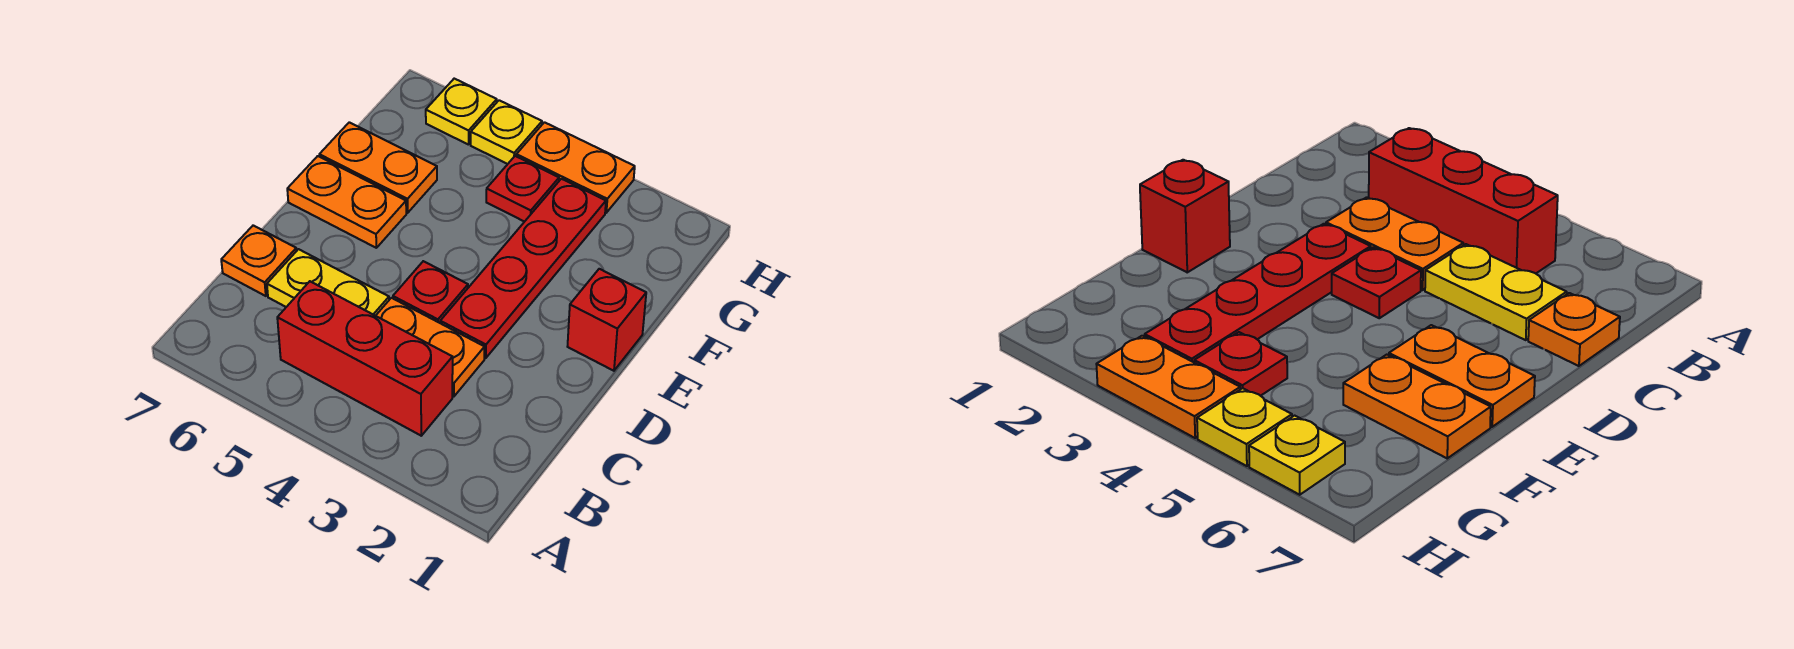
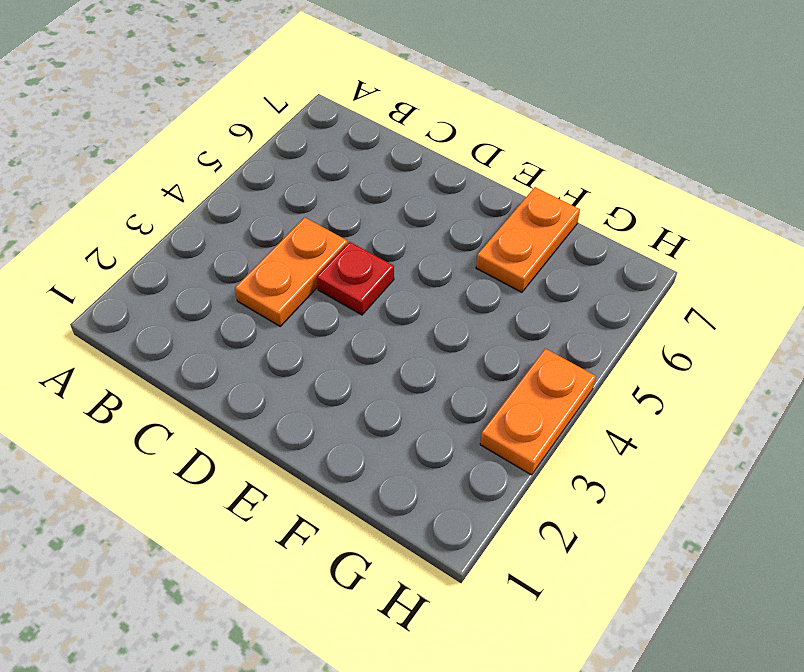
none -> red 1x3 brick [277,281,453,436]
none -> yellow 1x2 plate [267,249,389,316]
none -> orange 1x1 plate [221,225,296,296]

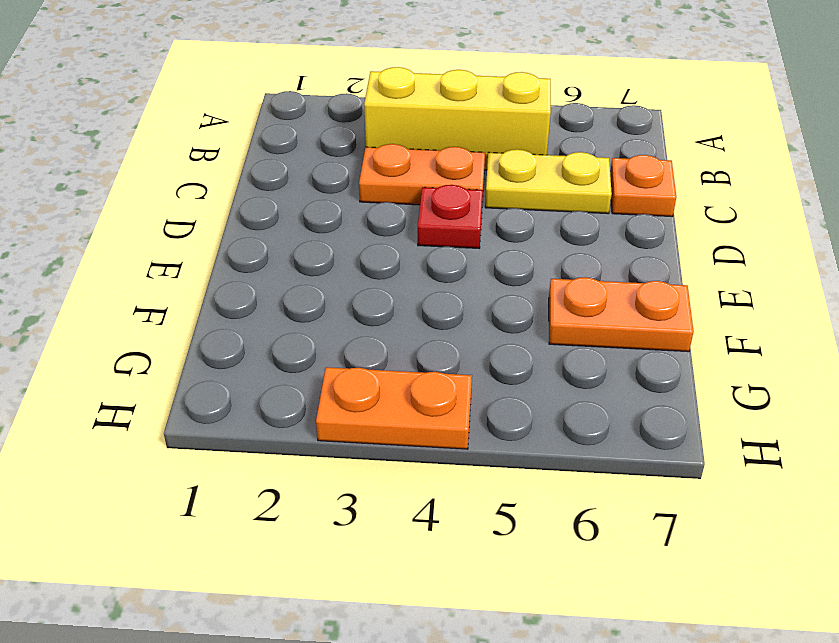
yellow 1x3 brick [364,67,551,170] -> red 1x3 brick [277,281,453,436]
none -> red 1x4 plate [440,179,606,358]
none -> red 1x1 brick [567,269,646,371]
none -> orange 1x2 plate [287,156,406,248]

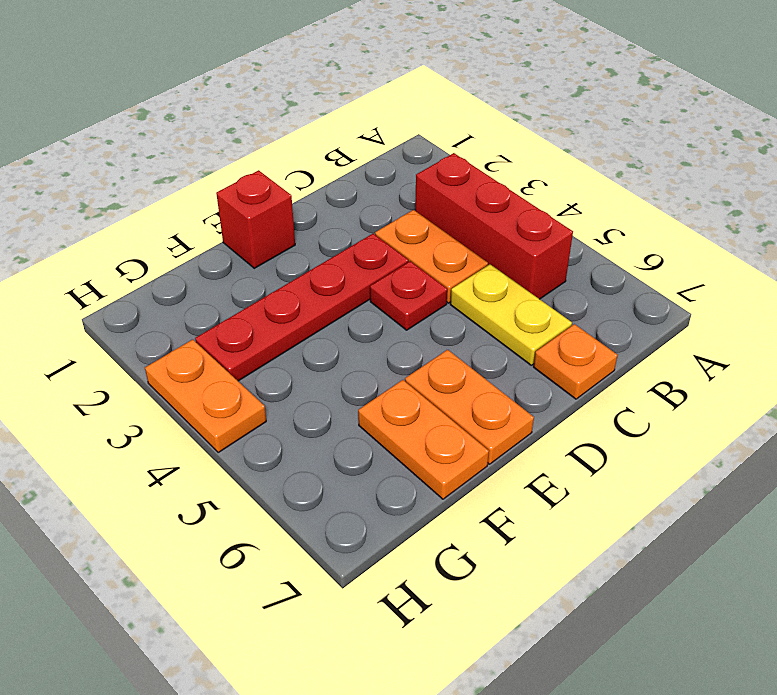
none -> red 1x1 plate [486,156,559,222]
none -> yellow 1x1 plate [471,100,542,164]
none -> yellow 1x1 plate [426,79,497,144]

